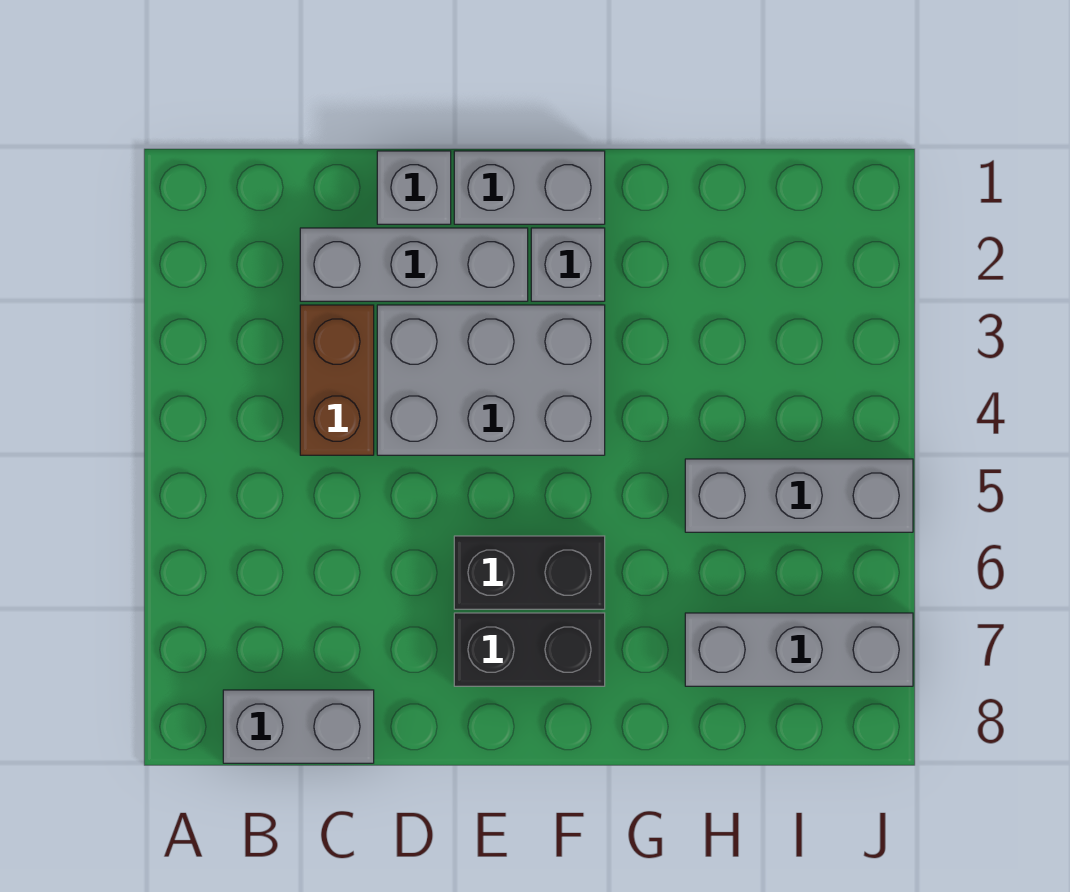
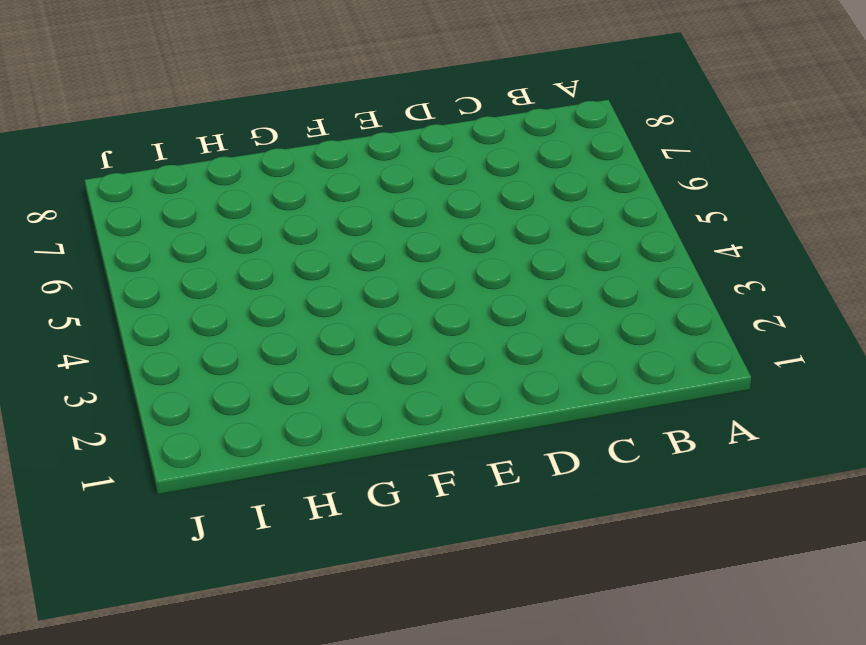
none -> grey 1x2 brick [223,690,374,763]
none -> grey 1x3 brick [300,228,528,301]

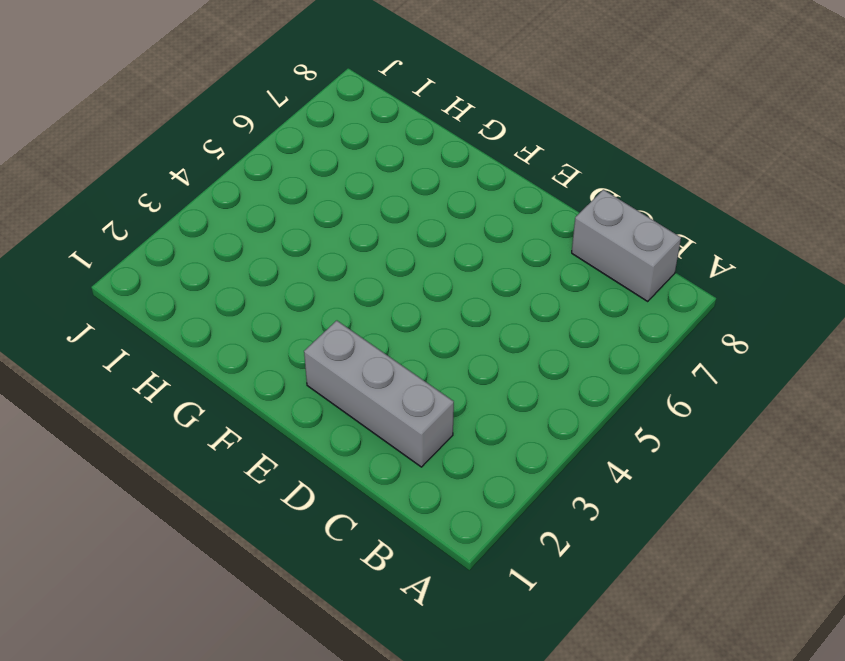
none -> brown 1x2 brick [300,305,374,455]
none -> grey 1x1 brick [377,151,451,224]

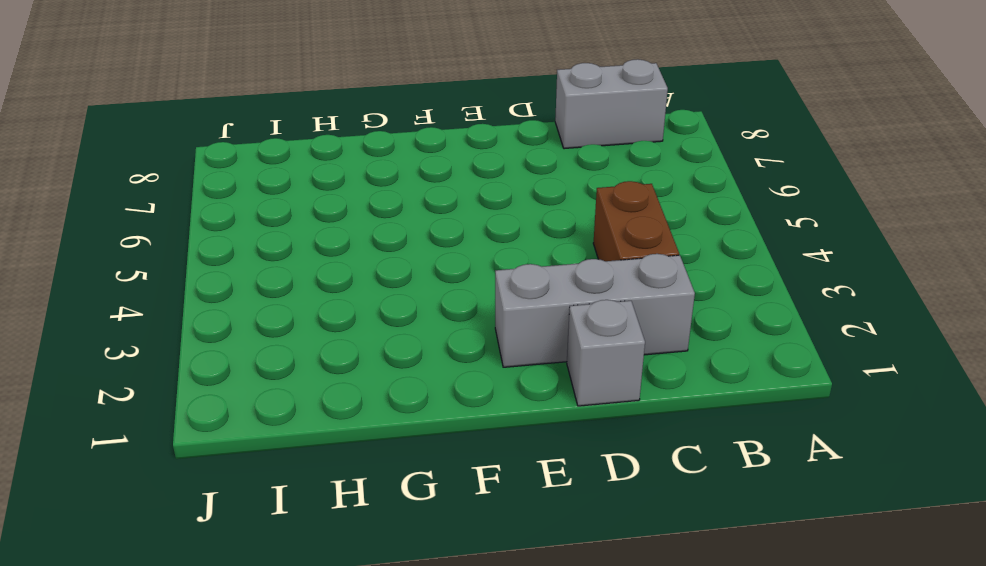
none -> grey 2x3 brick [377,305,605,455]
none -> grey 1x2 brick [454,151,605,224]

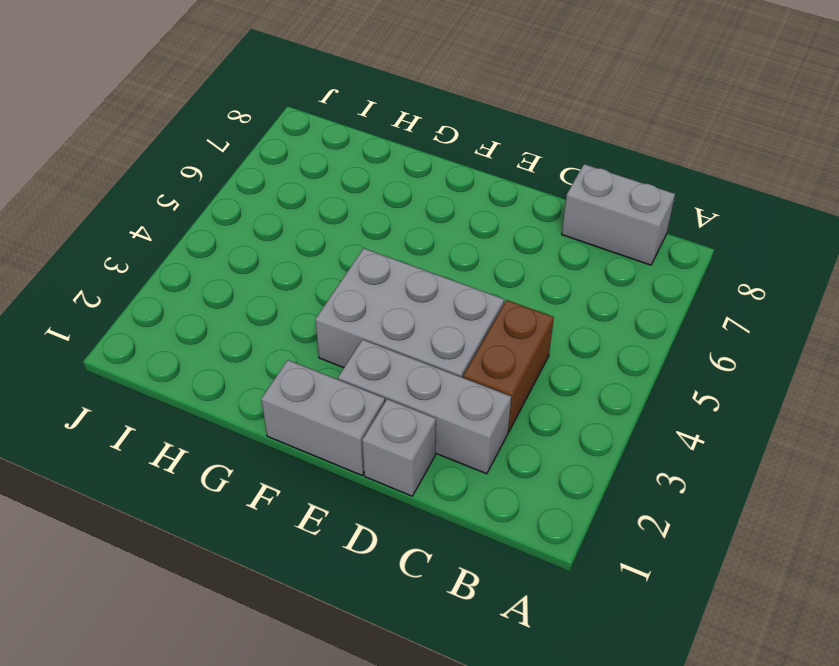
none -> black 1x2 brick [454,536,605,609]
none -> black 1x2 brick [454,613,605,686]

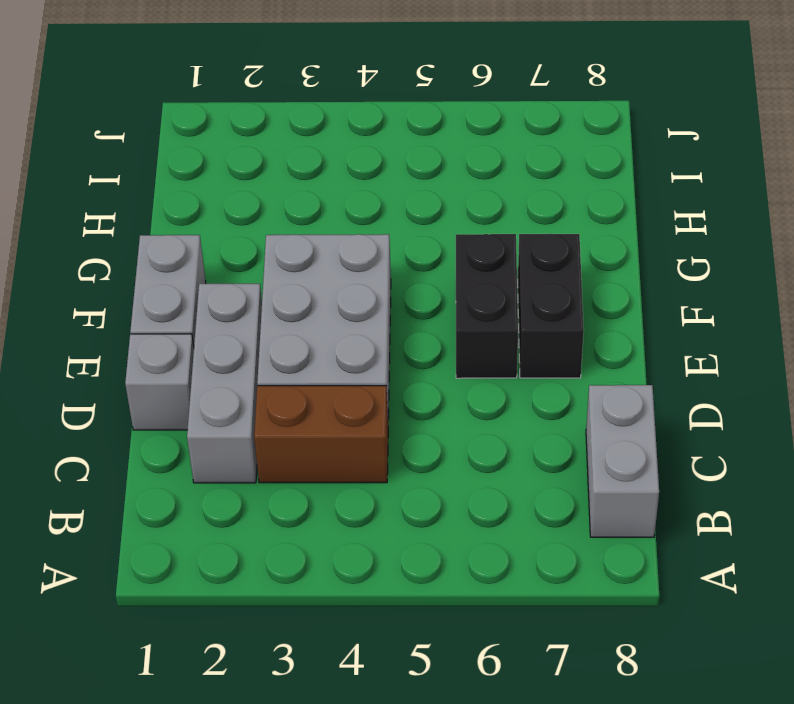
none -> grey 1x1 brick [531,228,605,301]
none -> grey 1x3 brick [685,459,913,532]

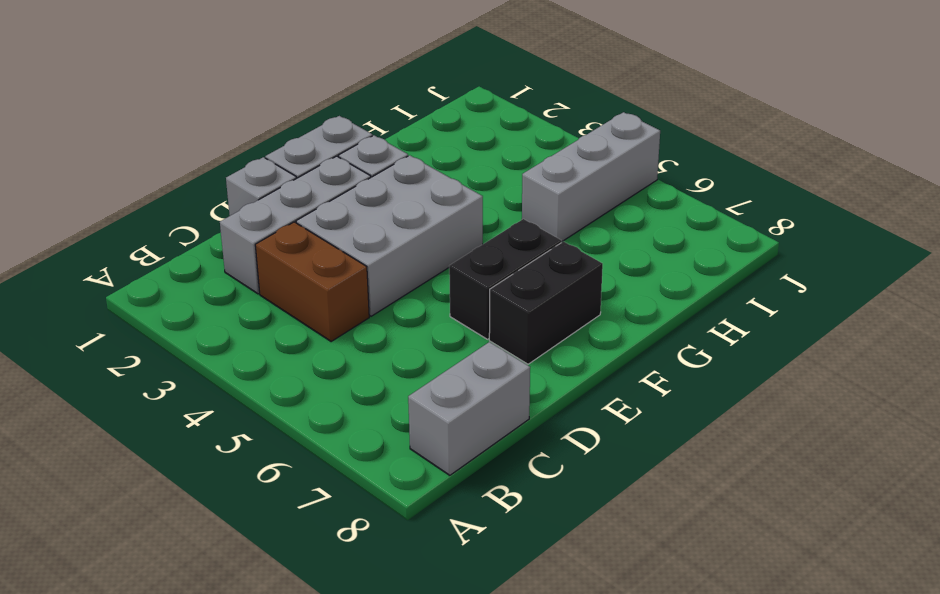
none -> grey 1x3 brick [685,613,913,686]

